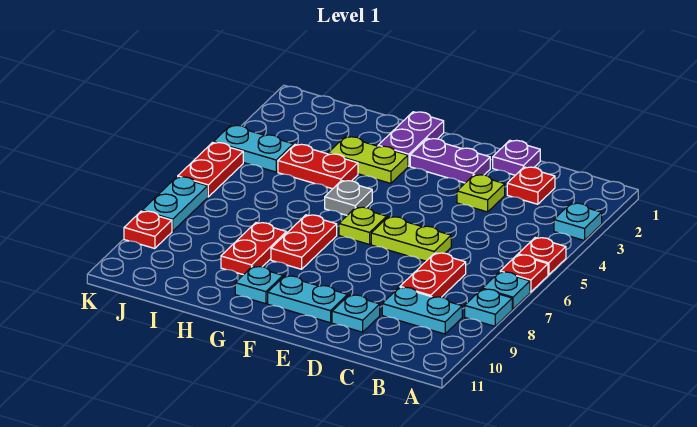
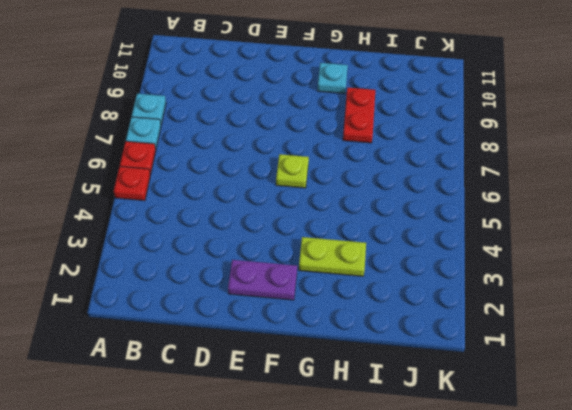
none -> cyan 1x1 plate [554,203,602,241]
none -> cyan 1x2 plate [382,287,462,334]
none -> red 1x1 plate [507,167,555,204]

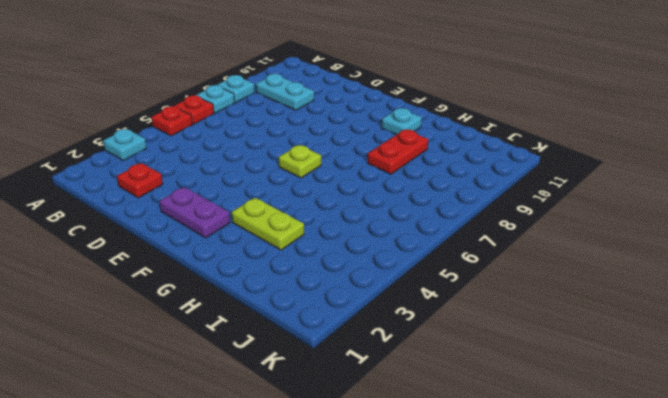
none -> red 1x2 plate [400,253,466,297]
none -> purple 1x1 plate [493,140,540,175]
none -> lime 1x1 plate [457,175,505,212]

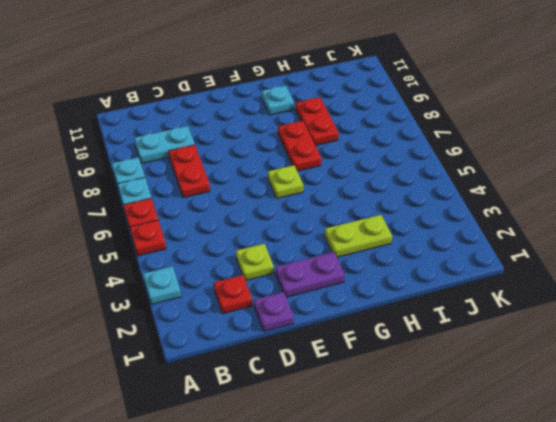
none -> lime 1x2 plate [371,217,451,261]
none -> cyan 1x1 plate [332,295,380,332]
none -> cyan 1x2 plate [268,276,348,323]

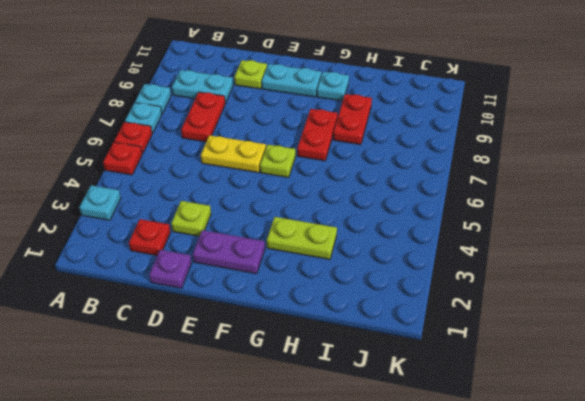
yellow 1x2 plate [201,135,266,173] -> lime 1x2 plate [371,217,451,261]
lime 1x1 plate [234,60,267,89] -> cyan 1x1 plate [332,295,380,332]
none -> purple 1x2 plate [378,112,444,166]
none -> grey 1x1 plate [325,181,372,215]
none -> red 1x2 plate [278,144,358,189]

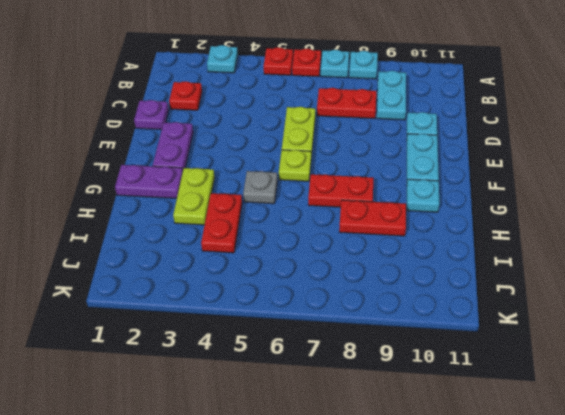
none -> lime 1x1 plate [457,175,505,212]
none -> cyan 1x2 plate [213,125,293,172]
none -> red 1x2 plate [178,142,243,197]

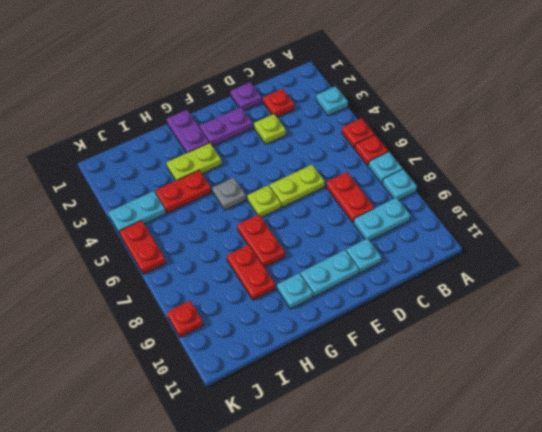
none -> cyan 1x2 plate [142,177,208,231]

